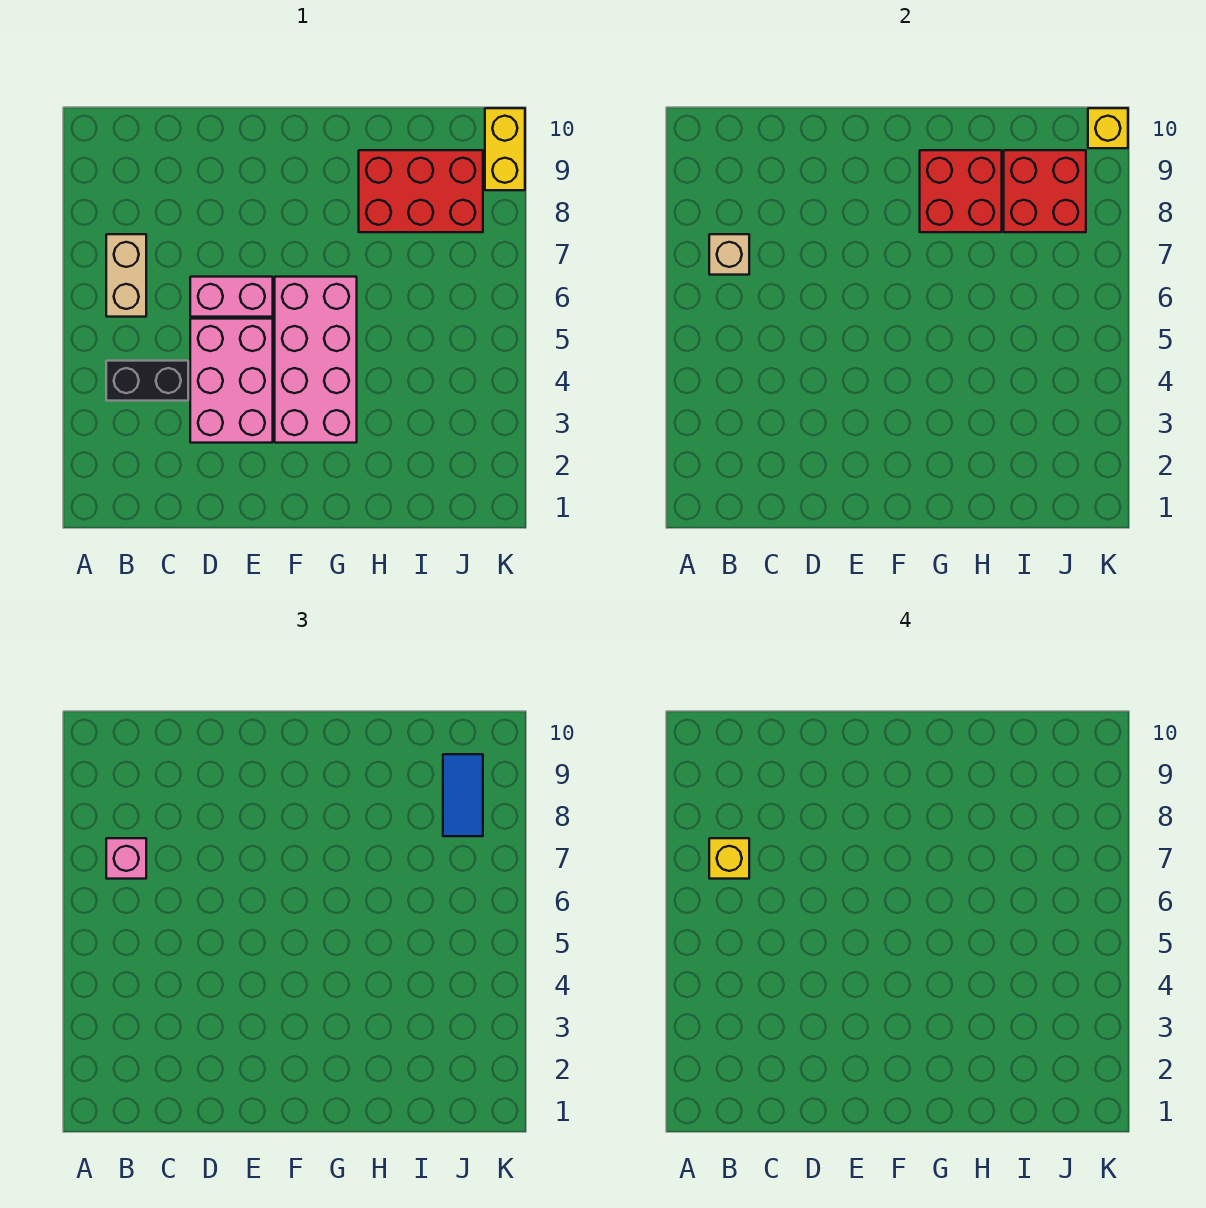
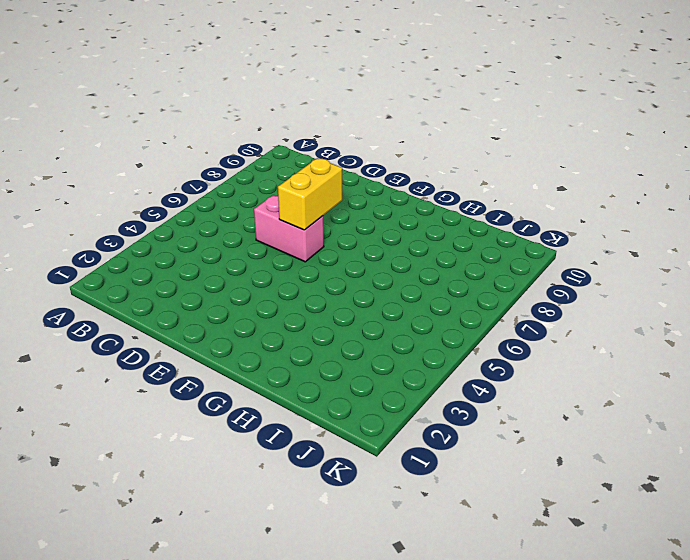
yellow 1x2 brick [278,158,342,230] -> yellow 1x2 brick moved to [485,108,525,190]
none -> black 1x2 brick [106,361,188,401]
none -> tan 1x2 brick [106,234,146,317]
none -> pink 2x3 brick [190,319,273,443]

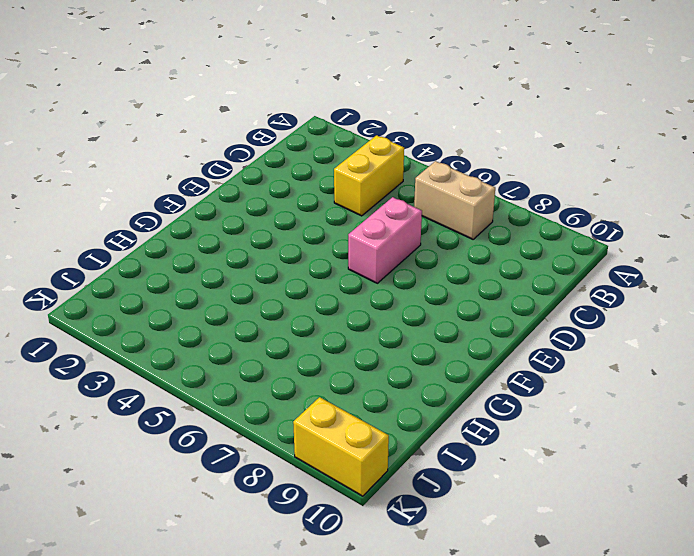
yellow 1x2 brick [334,135,404,216] -> black 1x2 brick [106,361,188,401]
none -> pink 2x3 brick [190,319,273,443]
none -> pink 2x4 brick [275,277,357,443]
none -> red 2x3 brick [359,150,483,232]

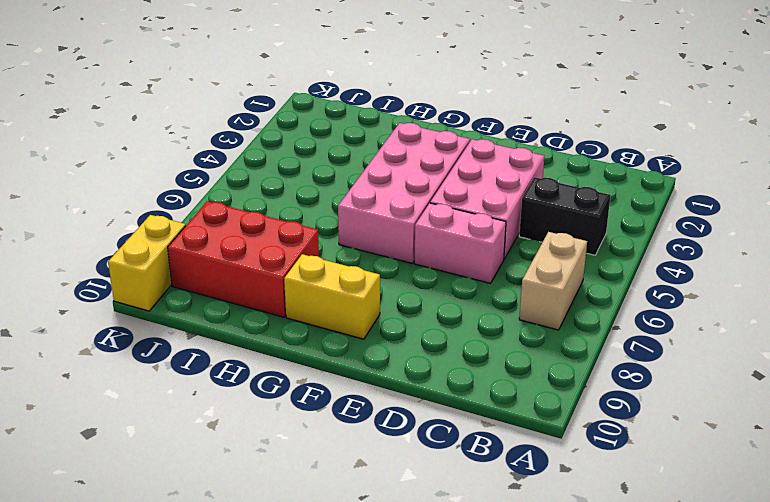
yellow 1x2 brick [284,254,380,339] -> none
none -> tan 1x1 brick [709,234,749,275]
none -> red 2x2 brick [920,150,1002,232]
none -> red 2x2 brick [1004,150,1086,232]

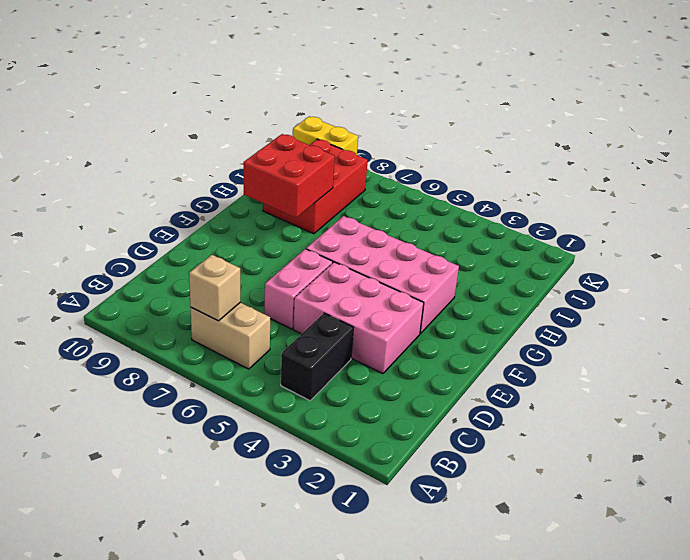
none -> red 2x2 brick [1004,150,1086,232]
none -> yellow 1x1 brick [1088,108,1128,148]
none -> pink 1x1 brick [106,838,146,879]

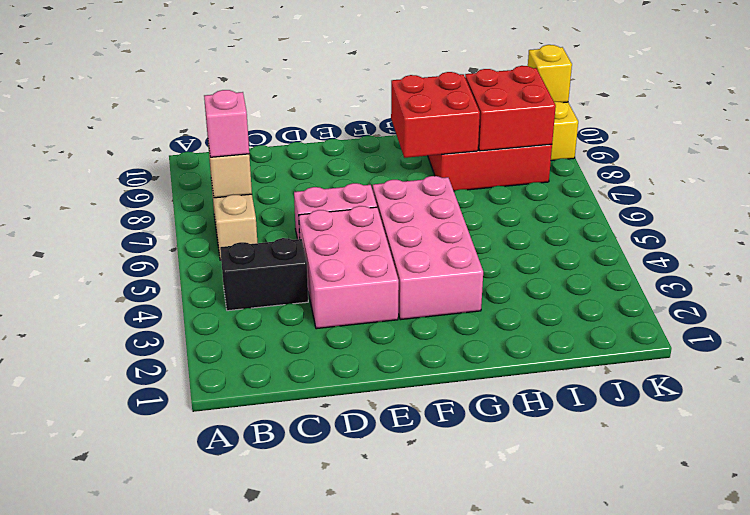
none -> blue 1x2 tile [443,754,483,836]
none -> yellow 1x1 brick [709,838,749,879]

